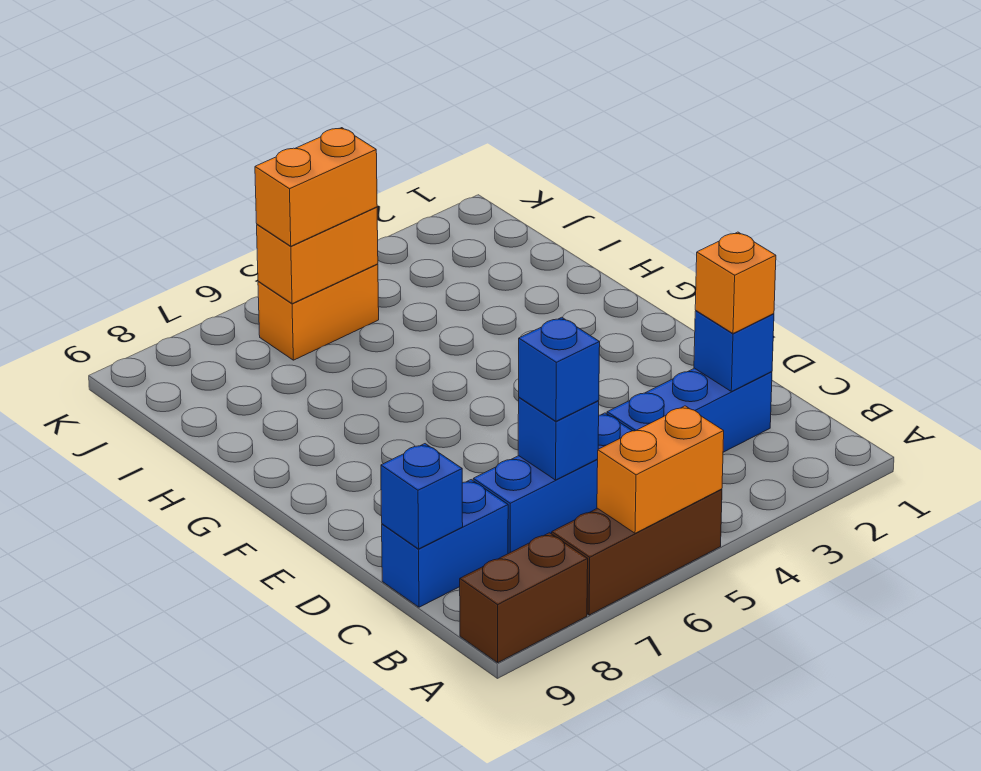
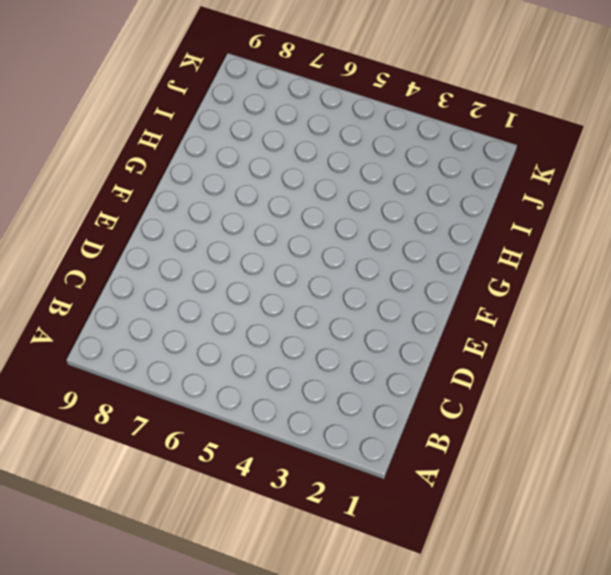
none -> brown 1x3 brick [552,489,722,615]
none -> brown 1x2 brick [460,533,588,663]
none -> blue 1x3 brick [607,368,772,452]

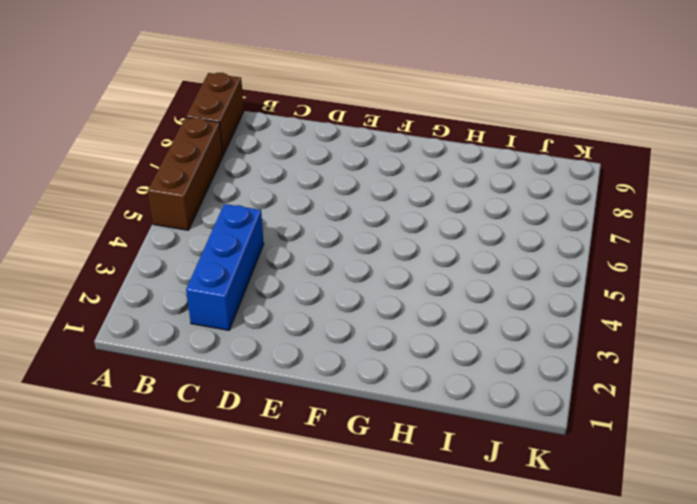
none -> blue 1x3 brick [473,413,632,554]
none -> blue 1x2 brick [382,480,508,607]
none -> orange 1x2 brick [258,264,379,360]

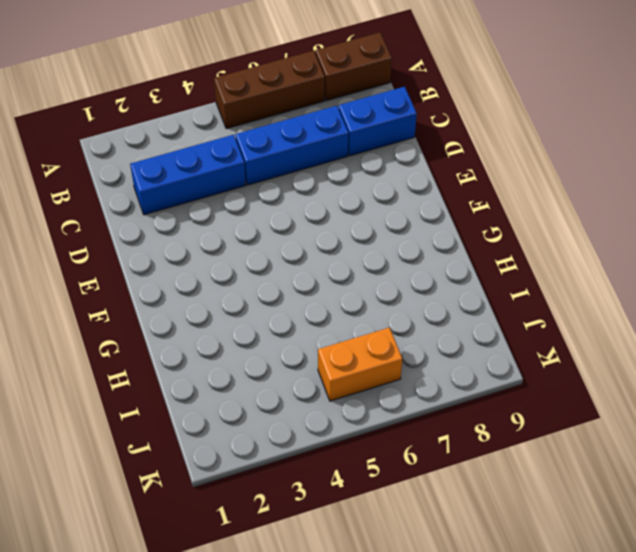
none -> orange 1x2 brick [597,406,724,533]
none -> blue 1x1 brick [694,311,774,392]
none -> blue 1x1 brick [518,397,599,480]

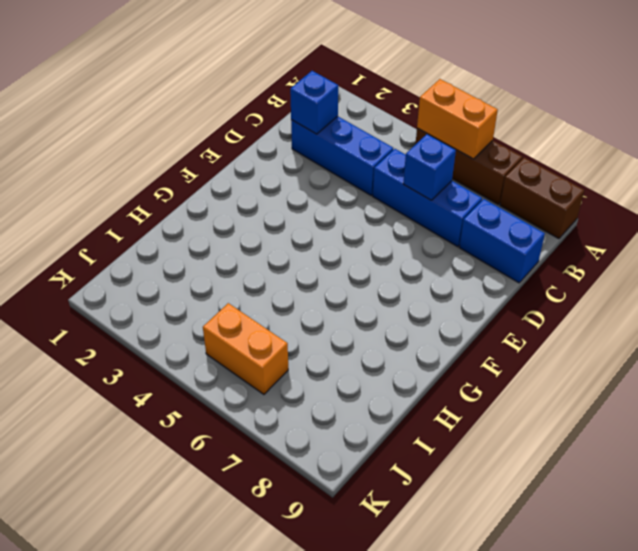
none -> blue 1x1 brick [381,444,463,549]
none -> orange 1x2 brick [257,207,378,304]
none -> orange 1x1 brick [695,232,776,333]

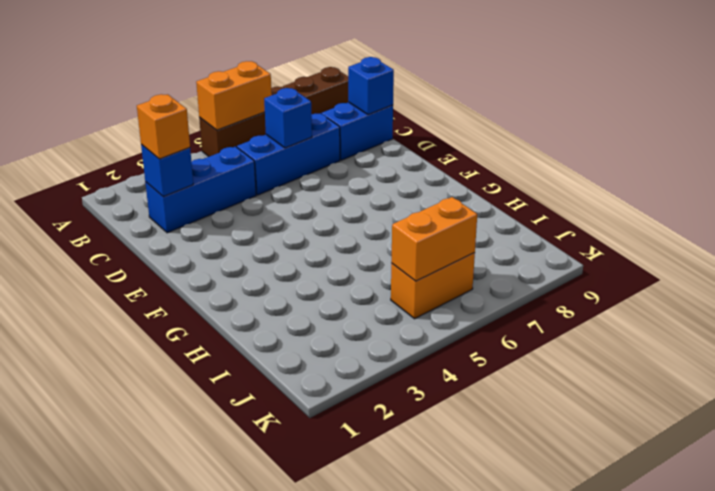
none -> blue 1x1 brick [519,317,600,421]
none -> orange 1x2 brick [255,128,377,246]

